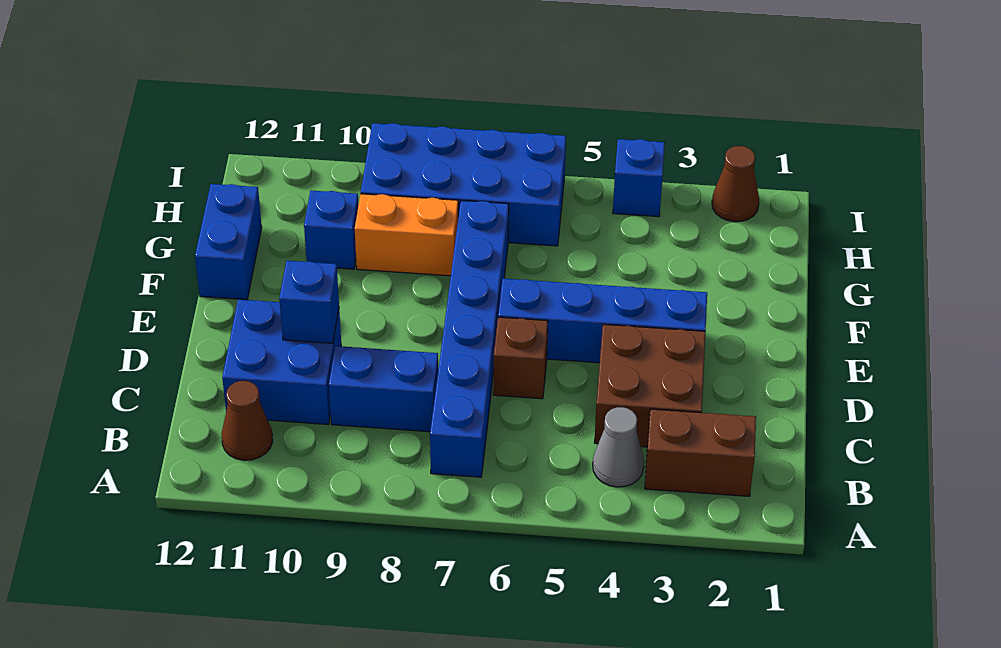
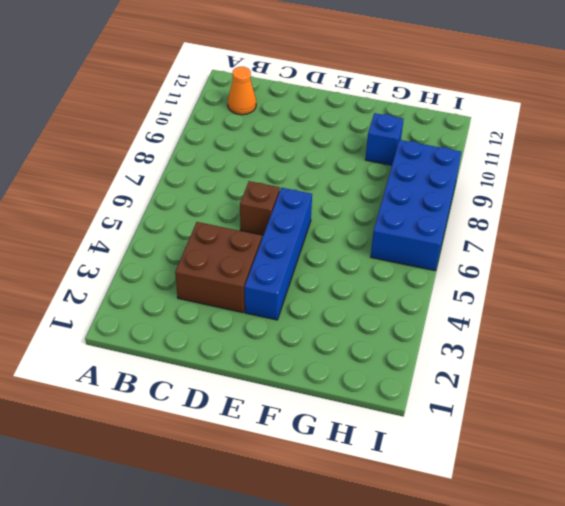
orange 1x1 cone [228,67,256,115] -> brown 1x1 cone [222,381,273,460]
none -> brown 1x2 brick [645,409,756,496]
none -> grey 1x1 cone [593,407,644,487]
none -> blue 1x6 brick [430,200,509,477]

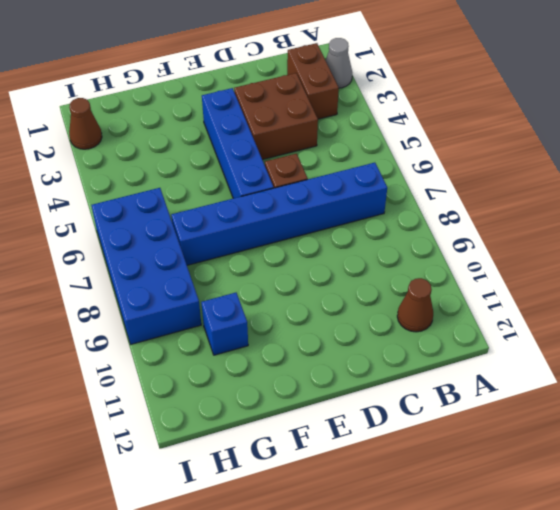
grey 1x1 cone [326,38,352,88] -> grey 1x1 cone moved to [593,407,644,487]
none -> blue 1x2 brick [329,346,438,432]
none -> blue 2x2 brick [222,299,341,424]
none -> blue 1x2 brick [195,184,262,300]

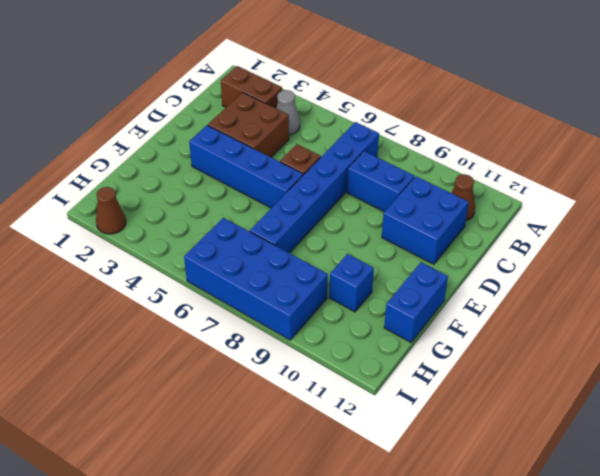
none -> orange 1x2 brick [355,194,458,276]
none -> blue 1x1 brick [613,139,665,217]
none -> blue 1x1 brick [279,261,339,343]

